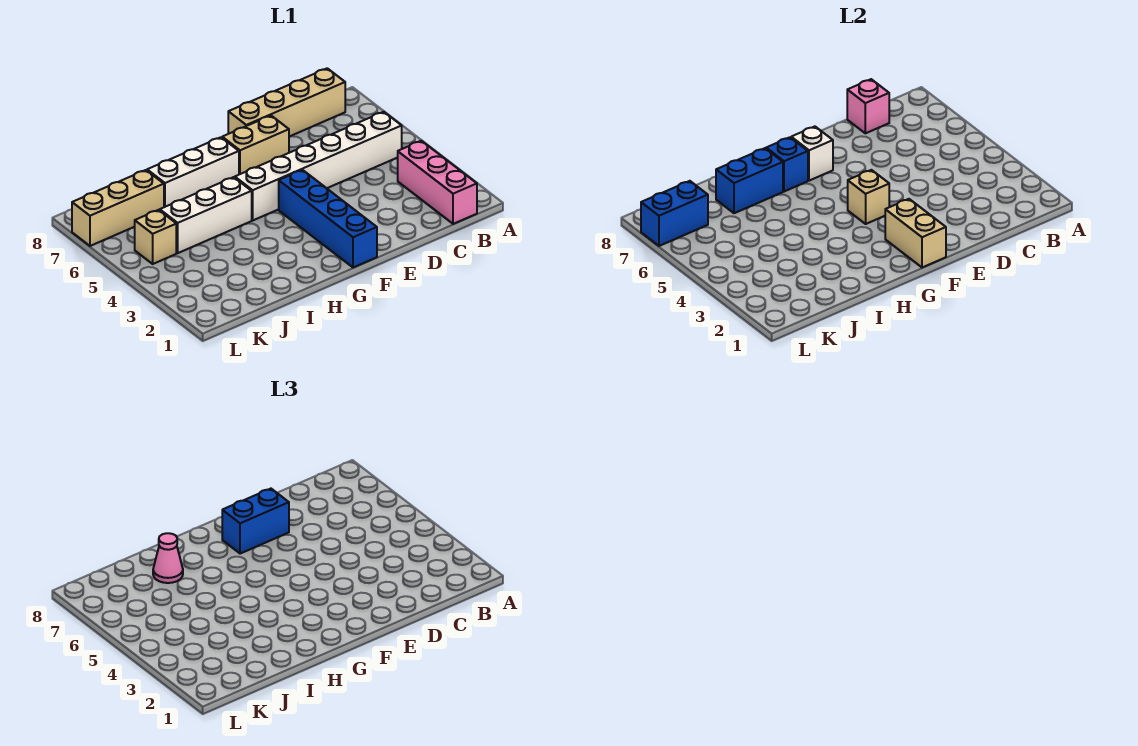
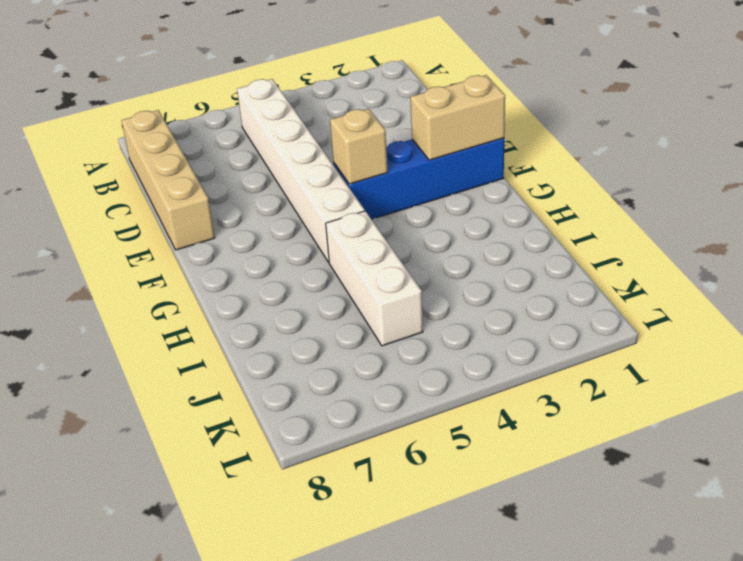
none -> pink 1x3 brick [398,141,477,224]
none -> tan 1x2 brick [222,116,289,174]
none -> white 1x3 brick [147,137,239,207]

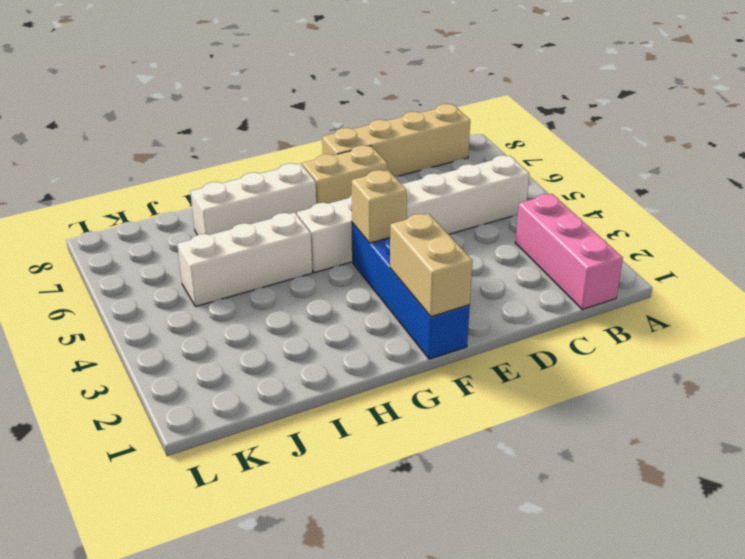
none -> tan 1x3 brick [72,170,164,246]
none -> tan 1x1 brick [135,210,176,264]
none -> pink 1x1 brick [847,79,889,133]

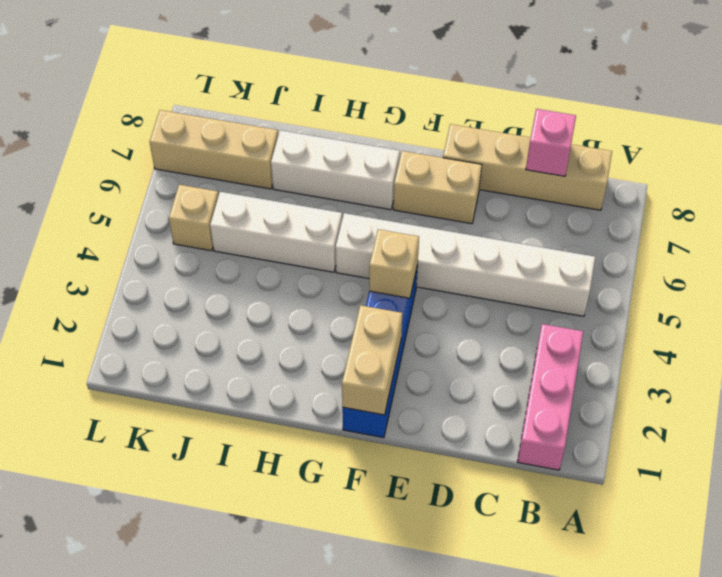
none -> white 1x1 brick [791,127,833,181]
none -> blue 1x1 brick [766,137,808,192]
none -> blue 1x2 brick [716,148,783,213]

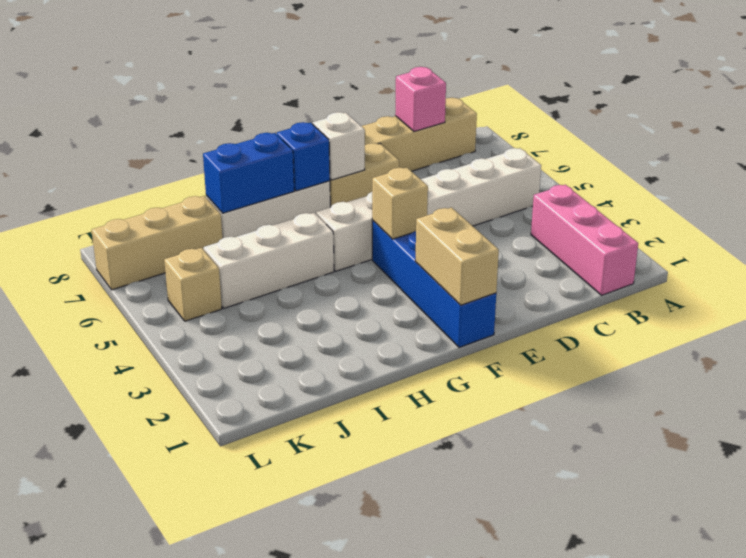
none -> blue 1x2 brick [641,181,708,246]
none -> blue 1x2 brick [222,489,289,554]
none -> pink 1x1 cone [153,533,183,583]

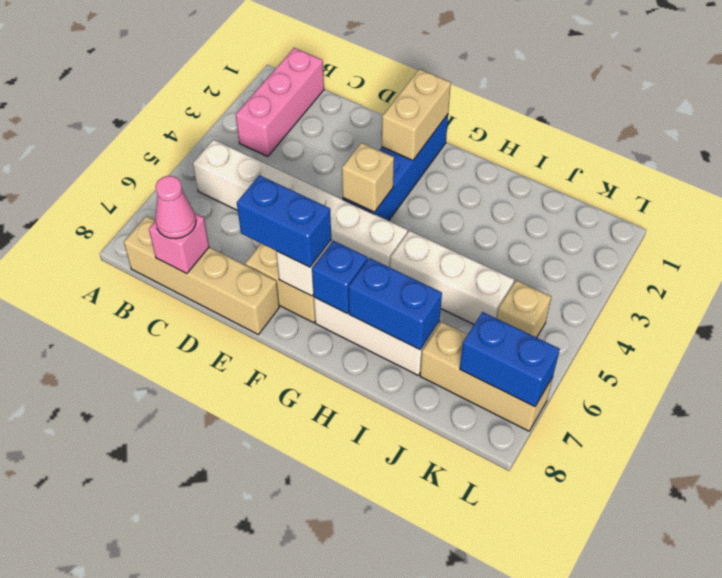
pink 1x1 cone [155,176,196,239] -> pink 1x1 cone moved to [153,533,183,583]

